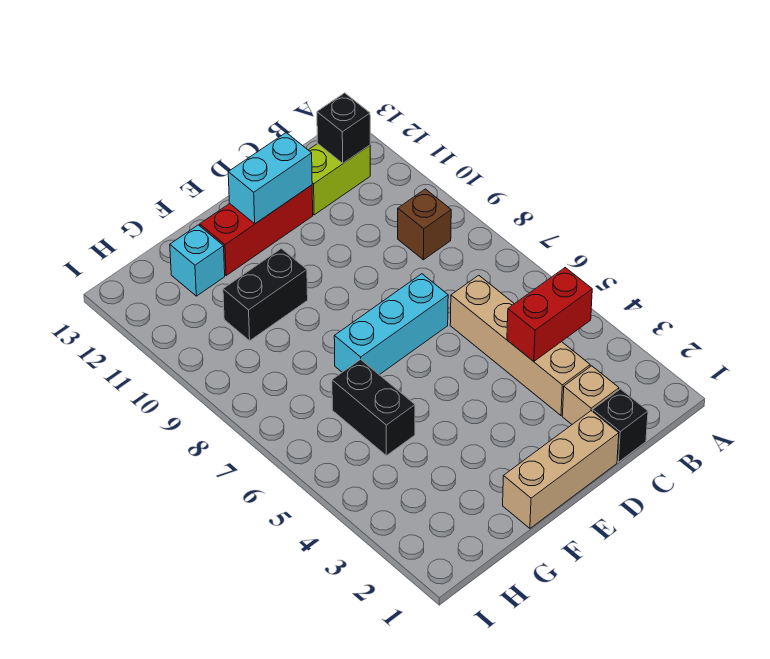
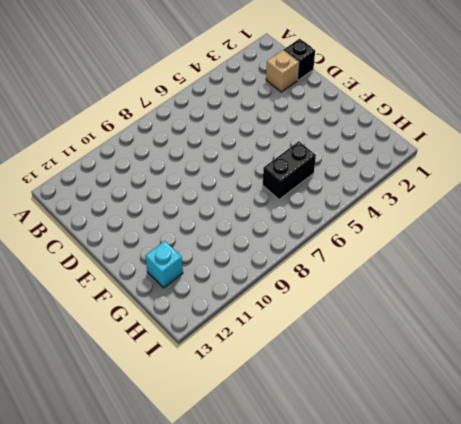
none -> brown 1x1 brick [398,189,451,260]
none -> lime 1x2 brick [309,144,370,215]
none -> tan 1x4 brick [450,275,590,415]

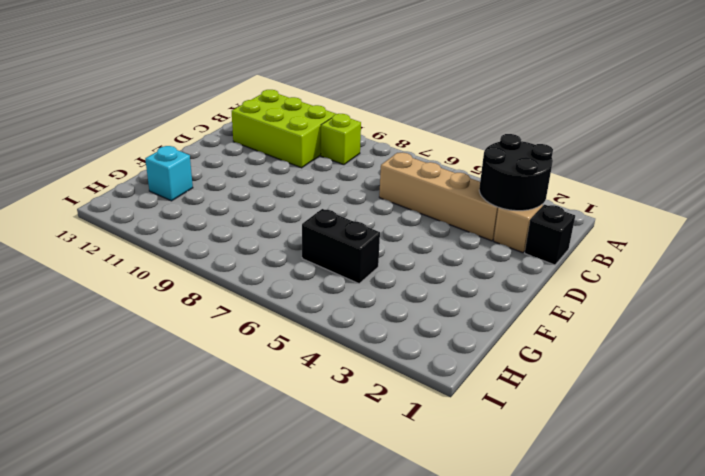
black 2x2 round brick [479,134,553,211] -> none
lime 1x1 brick [321,114,361,165] -> brown 1x1 brick [398,189,451,260]
lime 2x3 brick [232,90,336,168] -> lime 1x2 brick [309,144,370,215]
none -> tan 1x3 brick [503,411,619,528]
none -> cyan 1x3 brick [334,274,448,375]
none -> red 1x3 brick [200,185,313,275]

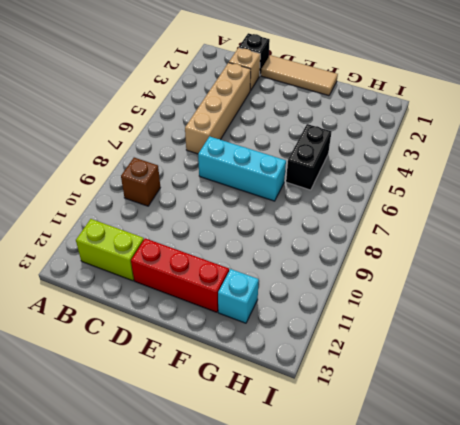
tan 1x3 tile [261,55,338,96] -> tan 1x3 brick [503,411,619,528]
none -> black 1x2 brick [223,248,308,341]
none -> red 1x2 brick [507,268,592,361]
none -> black 1x1 brick [317,93,370,163]

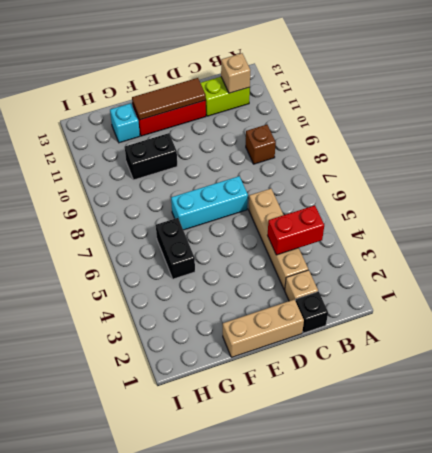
tan 1x1 brick [221,53,250,93] -> black 1x1 brick [317,93,370,163]
brown 1x3 tile [132,78,206,120] -> cyan 1x2 brick [228,133,312,224]

